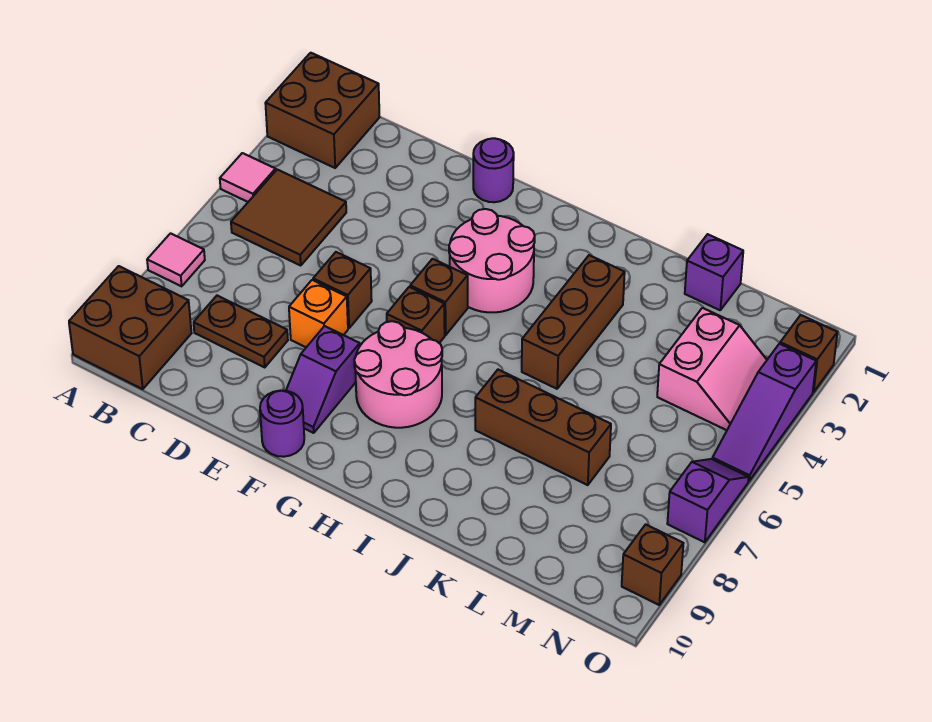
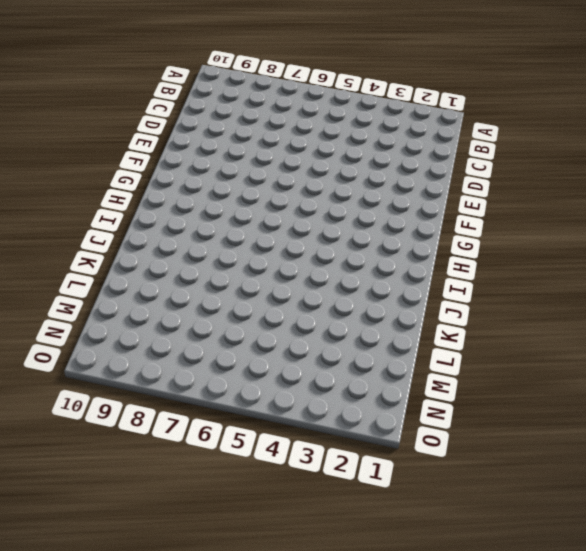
none -> brown 2x2 brick [265,53,379,168]
none -> pink 1x1 tile [220,153,276,202]
none -> pink 1x1 tile [147,233,205,286]

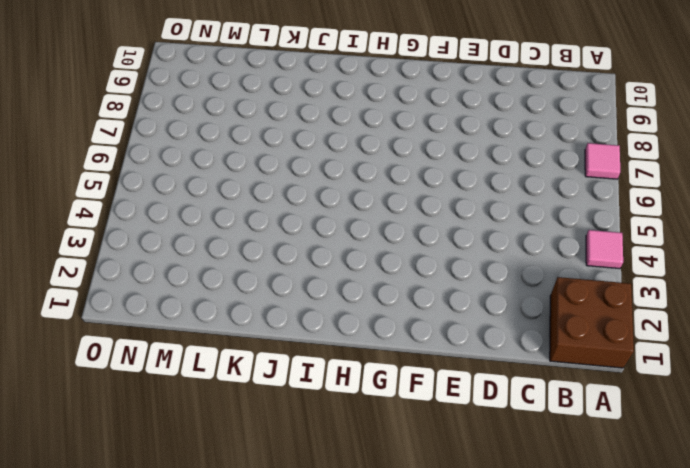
none -> brown 2x2 brick [69,266,192,389]
none -> brown 2x2 tile [231,170,346,265]
none -> brown 1x2 plate [194,296,288,367]

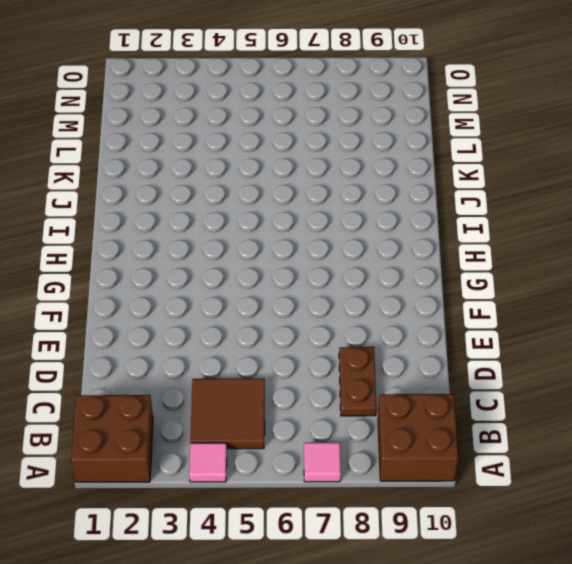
none -> brown 1x1 brick [313,252,372,328]
none -> orange 1x1 brick [289,280,348,347]
none -> purple 1x1 round brick [473,138,514,202]

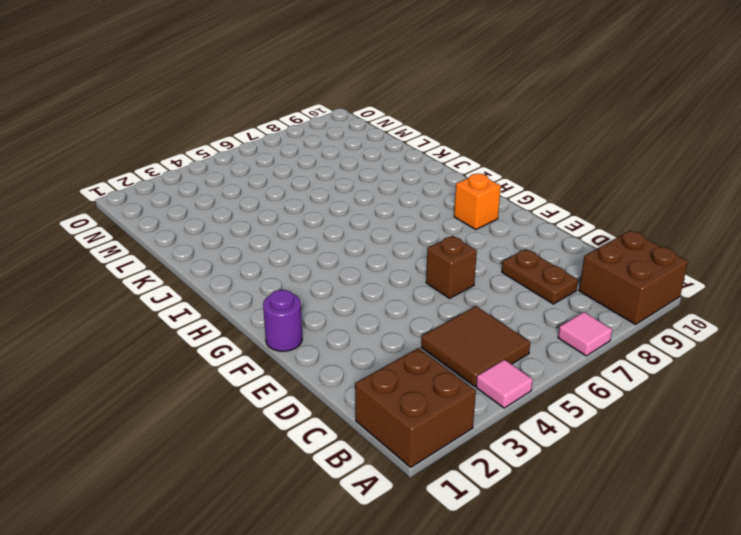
orange 1x1 brick [454,174,501,230] -> orange 1x1 brick moved to [289,280,348,347]
none -> purple 1x2 slope [286,326,360,433]
none -> purple 1x1 round brick [260,391,304,457]
none -> pink 2x2 round brick [449,209,535,312]

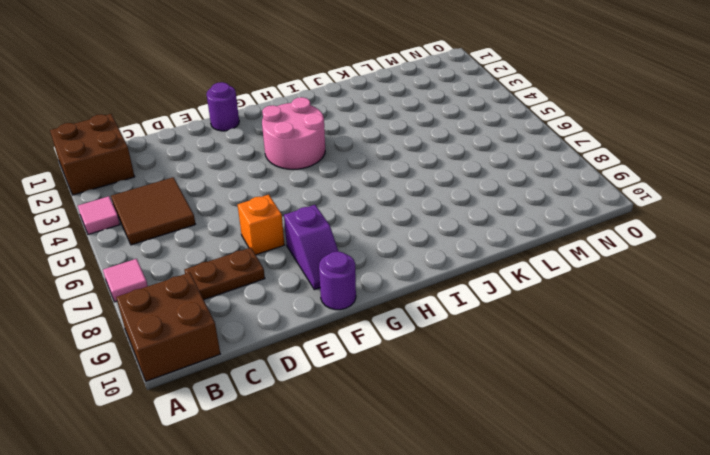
none -> brown 1x1 brick [313,252,372,328]
none -> brown 1x1 brick [410,259,468,335]
none -> brown 1x1 brick [387,287,445,343]

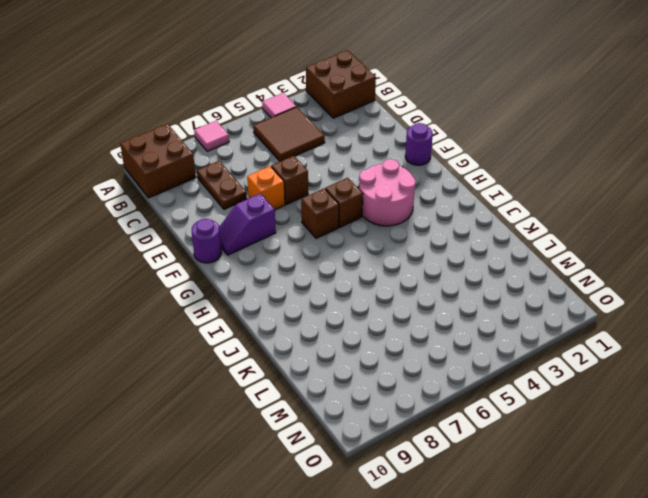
none -> pink 2x2 round brick [354,321,442,428]
none -> brown 1x3 brick [522,255,625,389]
none -> brown 1x3 brick [475,370,611,485]

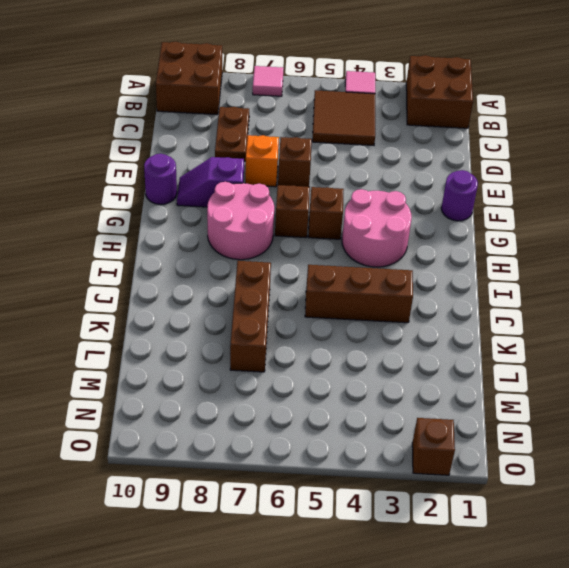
none -> purple 1x1 brick [685,234,743,310]
none -> pink 2x2 slope [657,308,767,430]
none -> purple 1x3 slope [712,344,816,481]

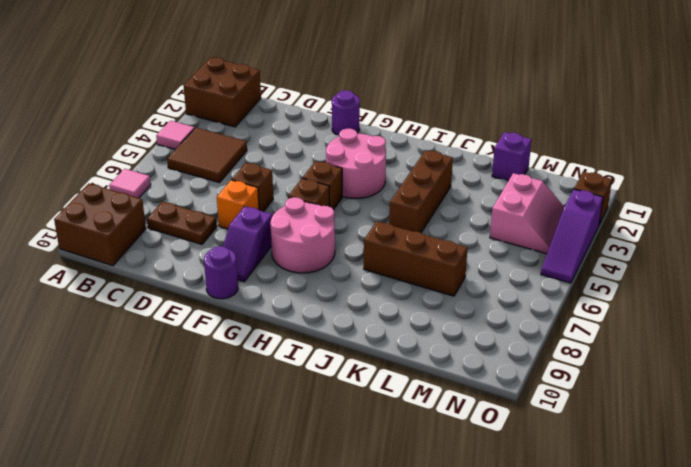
none -> purple 1x2 slope [667,459,749,542]
none -> brown 1x1 brick [622,524,684,605]

